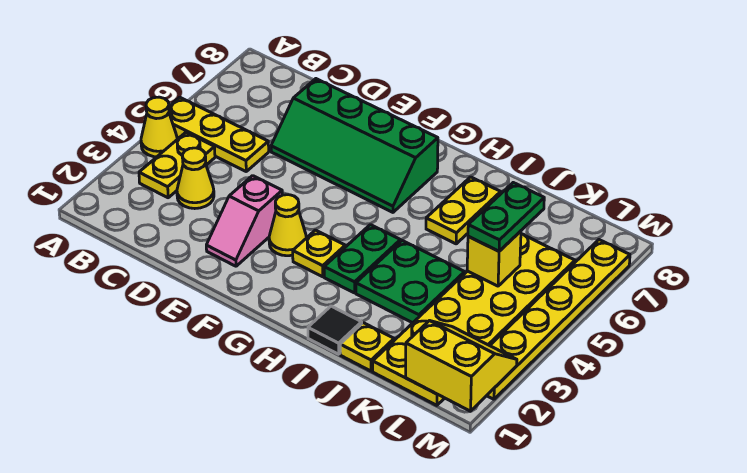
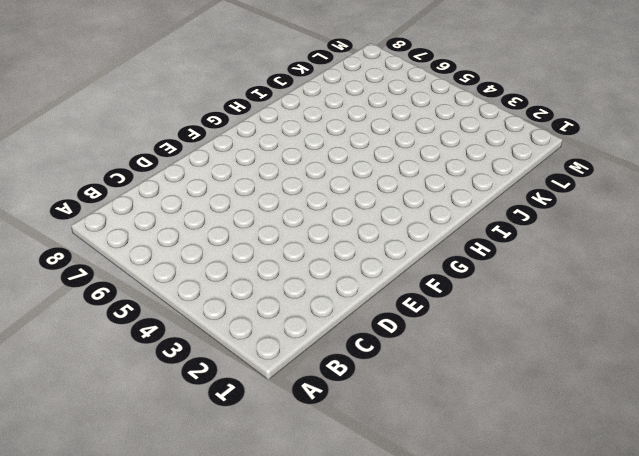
none -> yellow 1x1 cone [141,97,177,157]
none -> yellow 1x3 plate [169,97,269,171]
none -> yellow 1x2 plate [139,132,215,198]

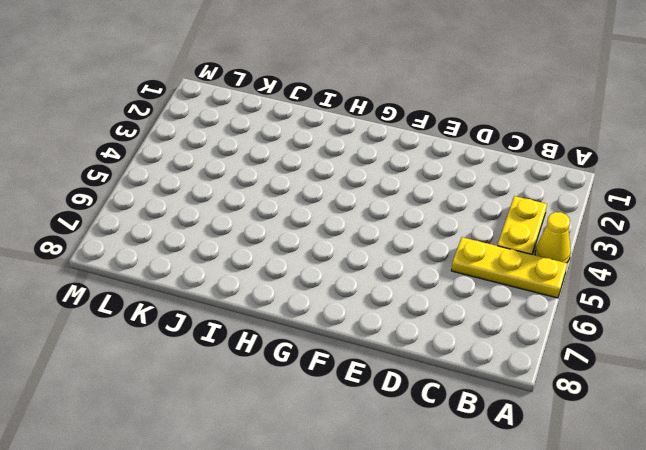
none -> yellow 1x1 cone [177,148,214,209]
none -> green 2x4 slope [271,79,438,212]
none -> pink 1x2 slope [206,176,282,266]

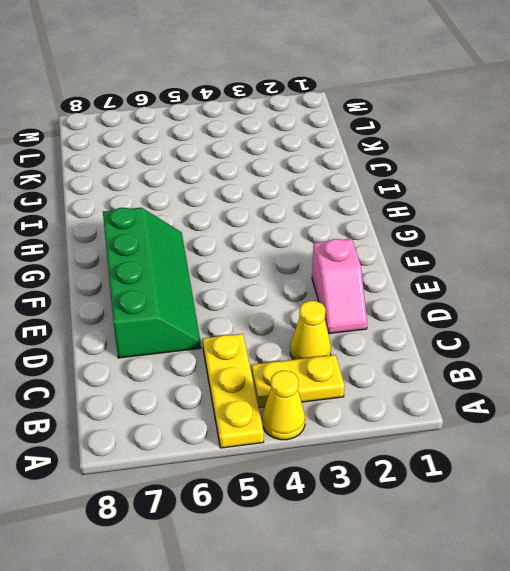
pink 1x2 slope [312,239,367,334] -> pink 1x2 slope turned to [206,176,282,266]
none -> yellow 1x1 cone [269,195,306,256]
none -> yellow 1x1 plate [293,230,345,277]
none -> green 1x2 plate [324,225,400,293]

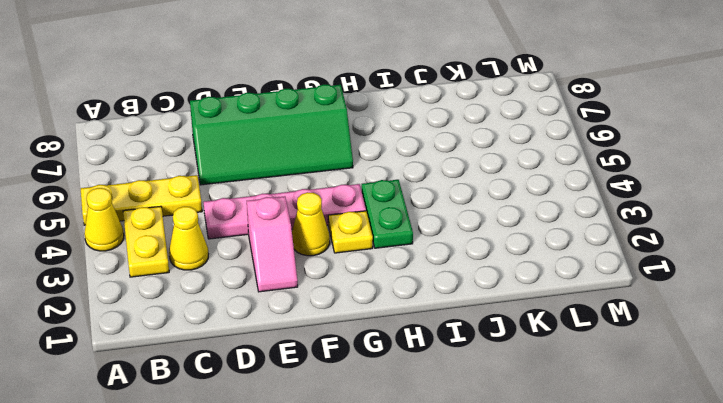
pink 1x4 plate [204,184,366,239] -> none
none -> black 1x1 tile [308,306,362,354]
none -> green 2x2 plate [356,241,465,323]
none -> yellow 1x2 plate [426,177,501,244]

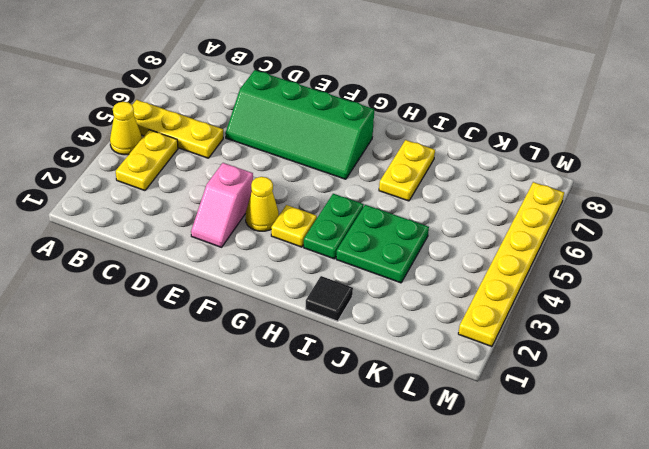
none -> yellow 1x1 cone [177,148,214,209]
none -> yellow 1x1 plate [340,323,394,371]
none -> yellow 2x6 plate [373,234,575,405]

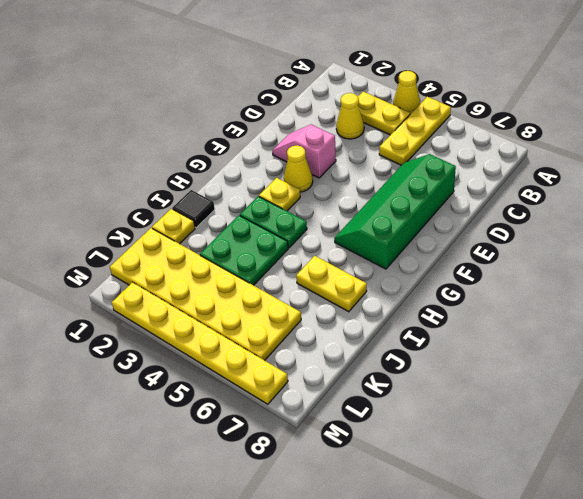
none -> yellow 1x1 brick [467,231,521,286]
none -> yellow 2x2 slope [406,321,517,411]
none -> green 1x2 plate [468,183,544,251]

